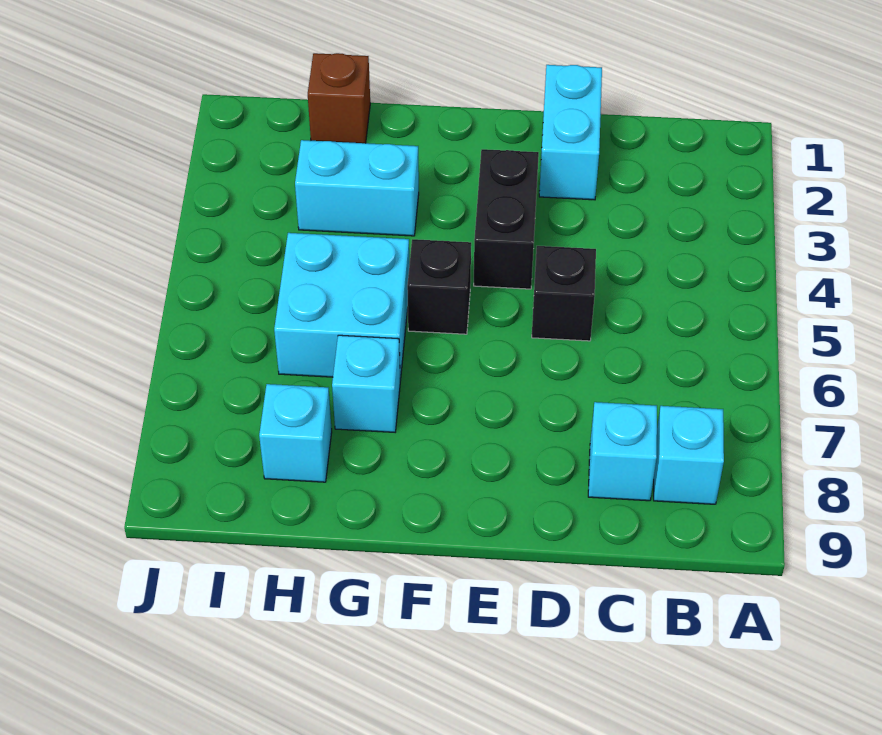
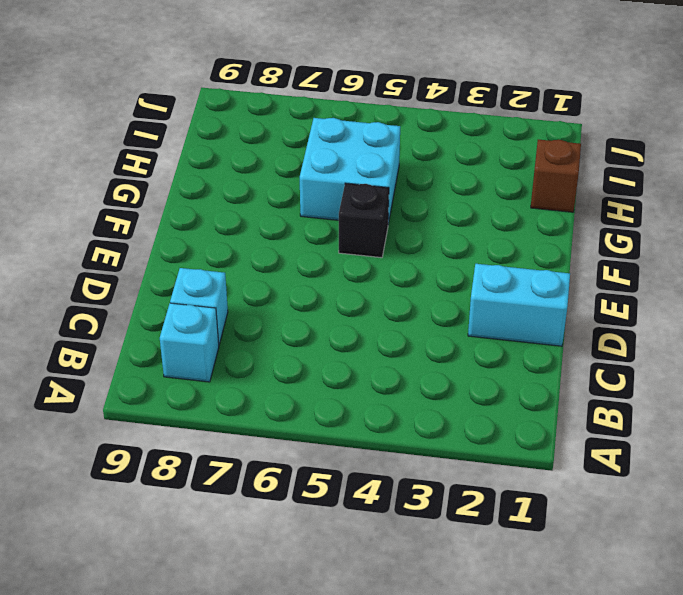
none -> black 1x1 brick [532,246,596,341]
none -> black 1x2 brick [474,149,539,289]

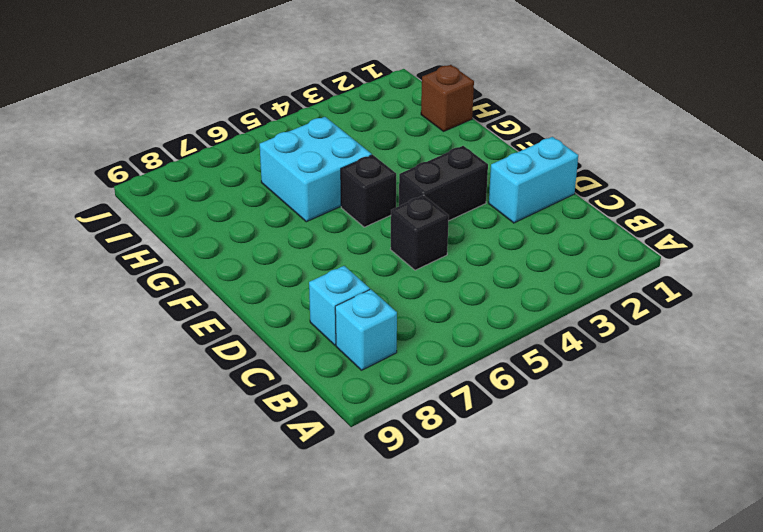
none -> cyan 1x2 brick [295,140,419,236]
none -> cyan 1x1 brick [332,335,400,432]

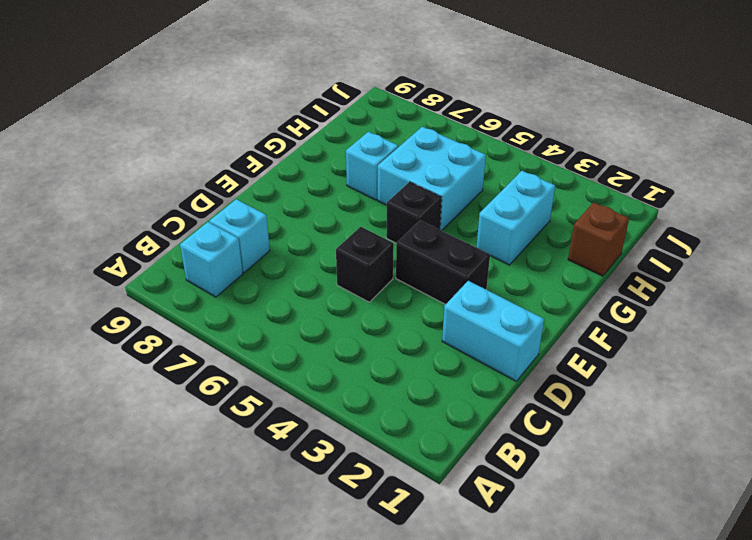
none -> cyan 1x1 brick [259,384,332,482]

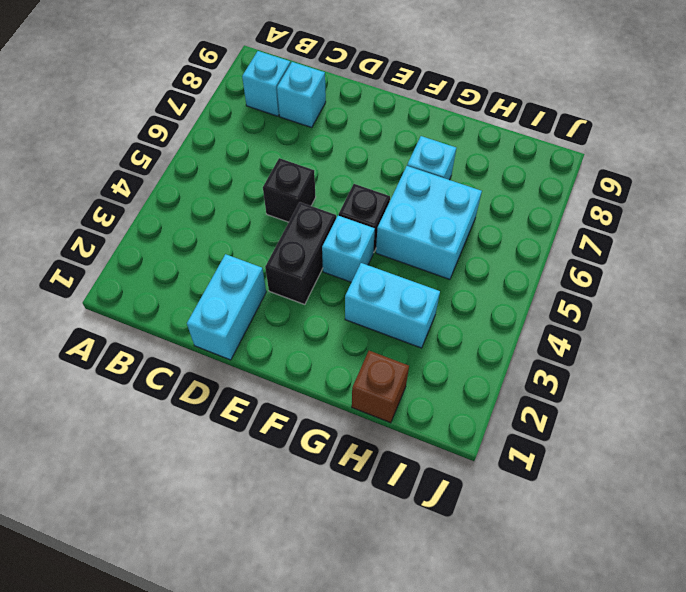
cyan 1x1 brick [322,215,375,282] -> cyan 1x1 brick moved to [259,384,332,482]

